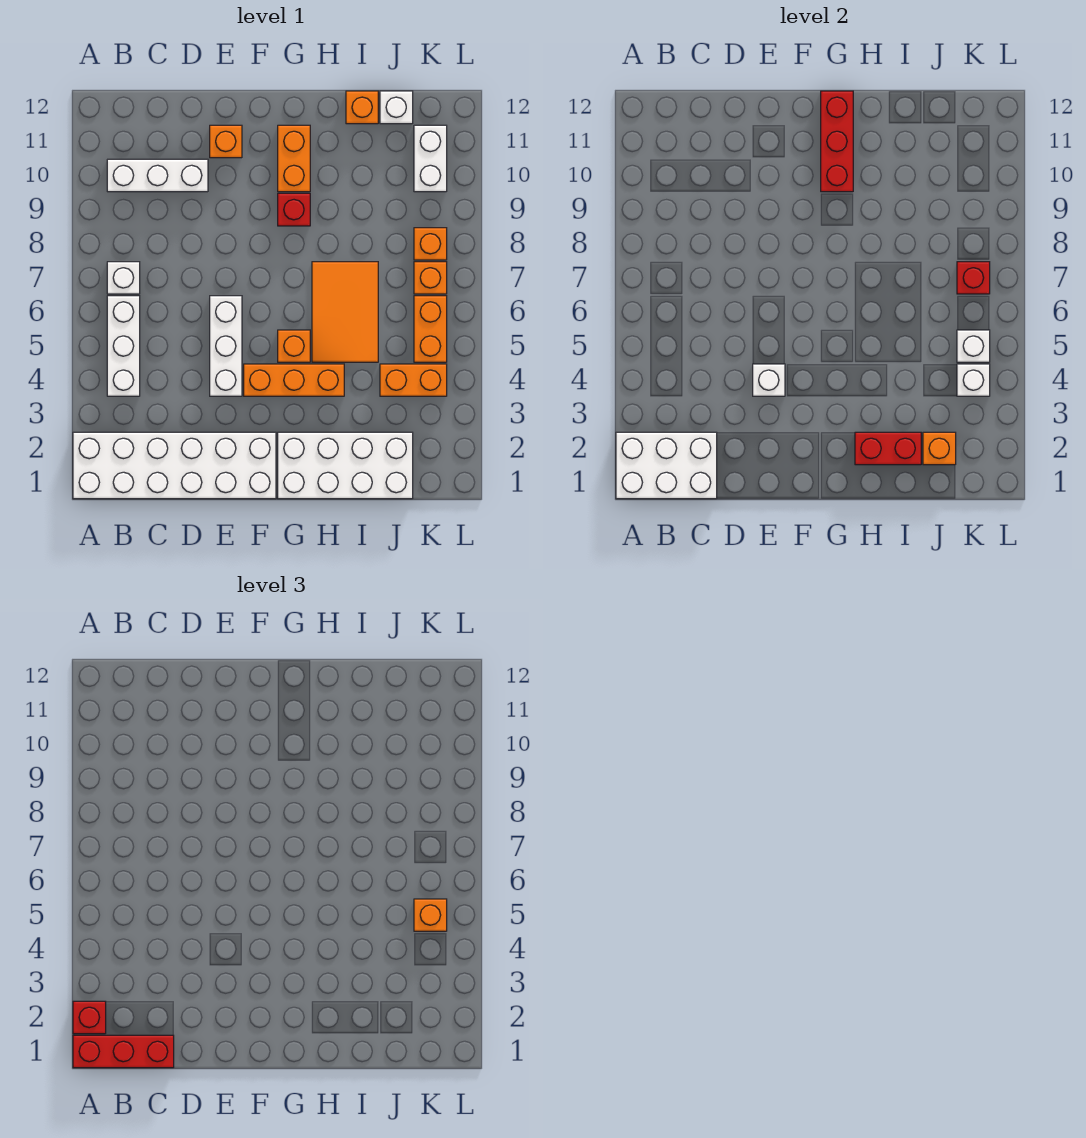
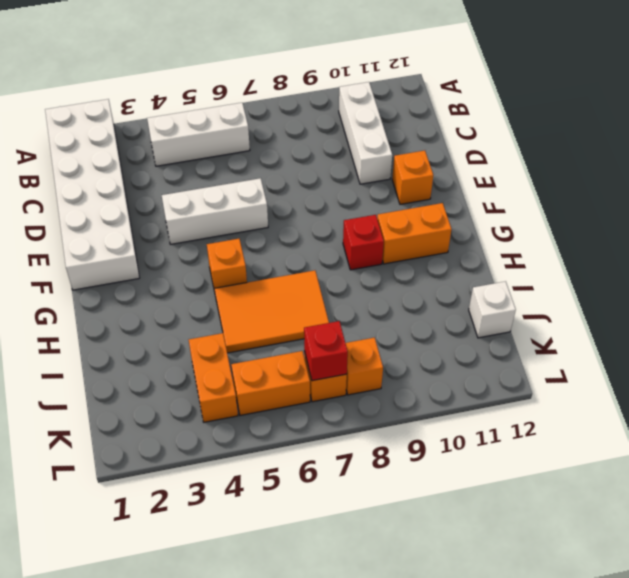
none -> white 1x1 brick [107,262,140,294]
none -> orange 1x3 brick [244,364,344,396]
none -> white 2x4 brick [278,432,413,499]
none -> orange 1x1 brick [346,91,378,124]

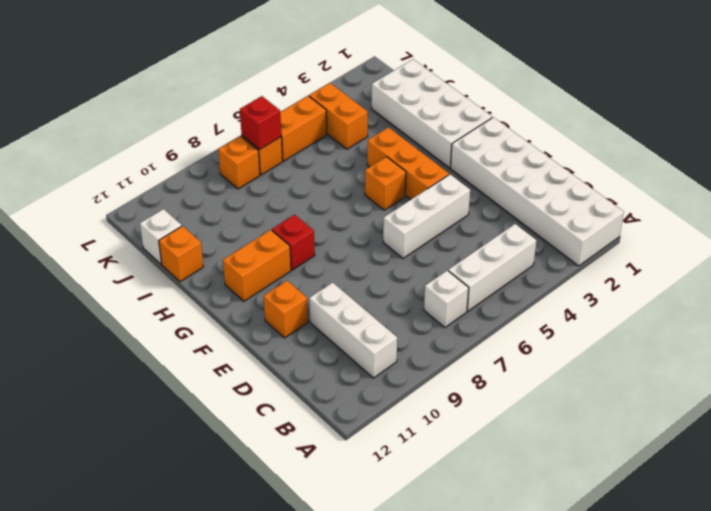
none -> orange 2x3 tile [312,262,378,362]
none -> white 1x2 brick [414,125,447,192]
none -> white 2x3 brick [616,432,717,499]
none -> white 1x1 brick [753,364,785,396]

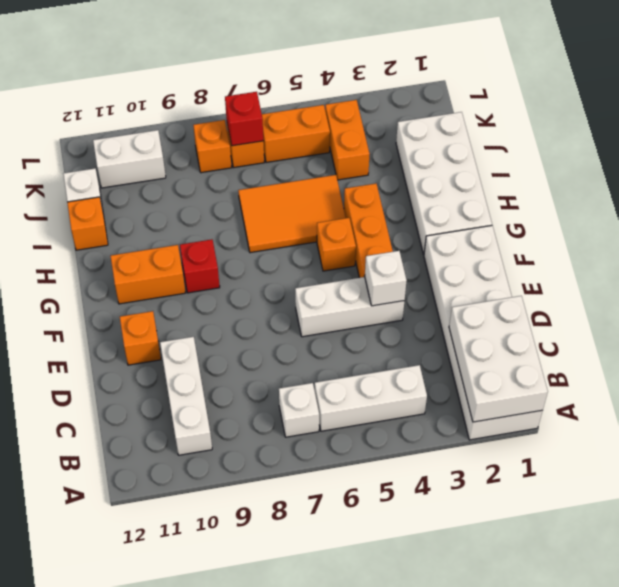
none -> red 1x3 brick [821,91,853,192]
none -> red 1x2 brick [855,432,921,465]
none -> orange 1x1 brick [923,432,956,465]
none -> white 1x1 brick [957,364,990,396]

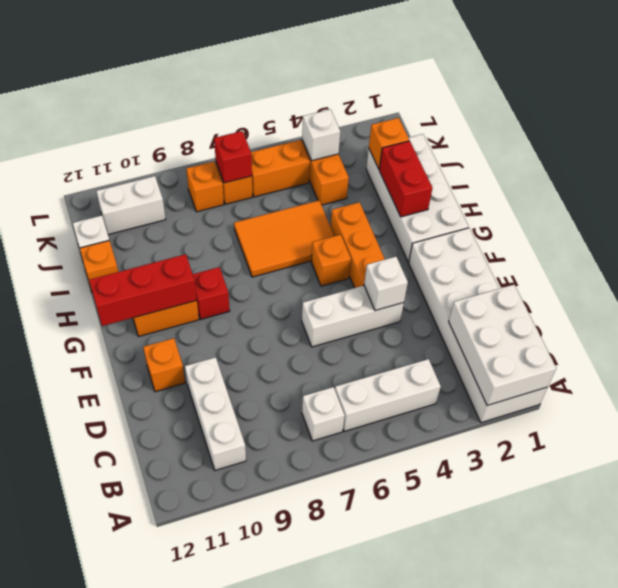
none -> white 1x1 brick [957,330,990,362]
none -> red 1x3 brick [73,1035,174,1068]
none -> red 1x1 brick [73,1001,106,1034]
none -> orange 1x1 brick [414,899,447,931]

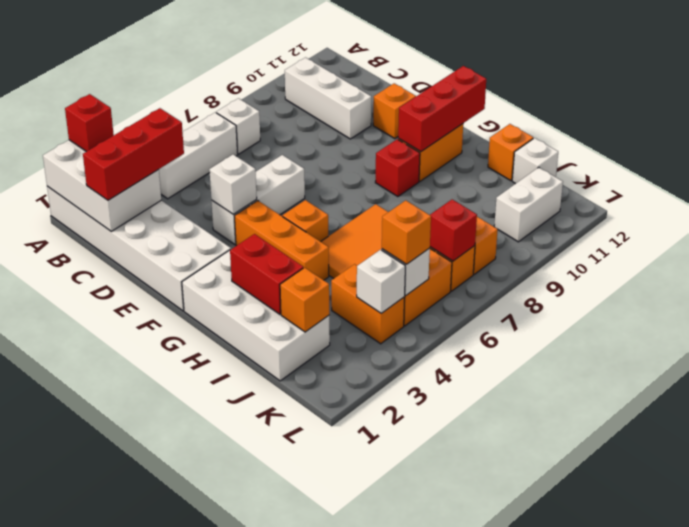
red 1x3 brick [83,108,184,200] -> red 1x3 brick turned to [73,1035,174,1068]

